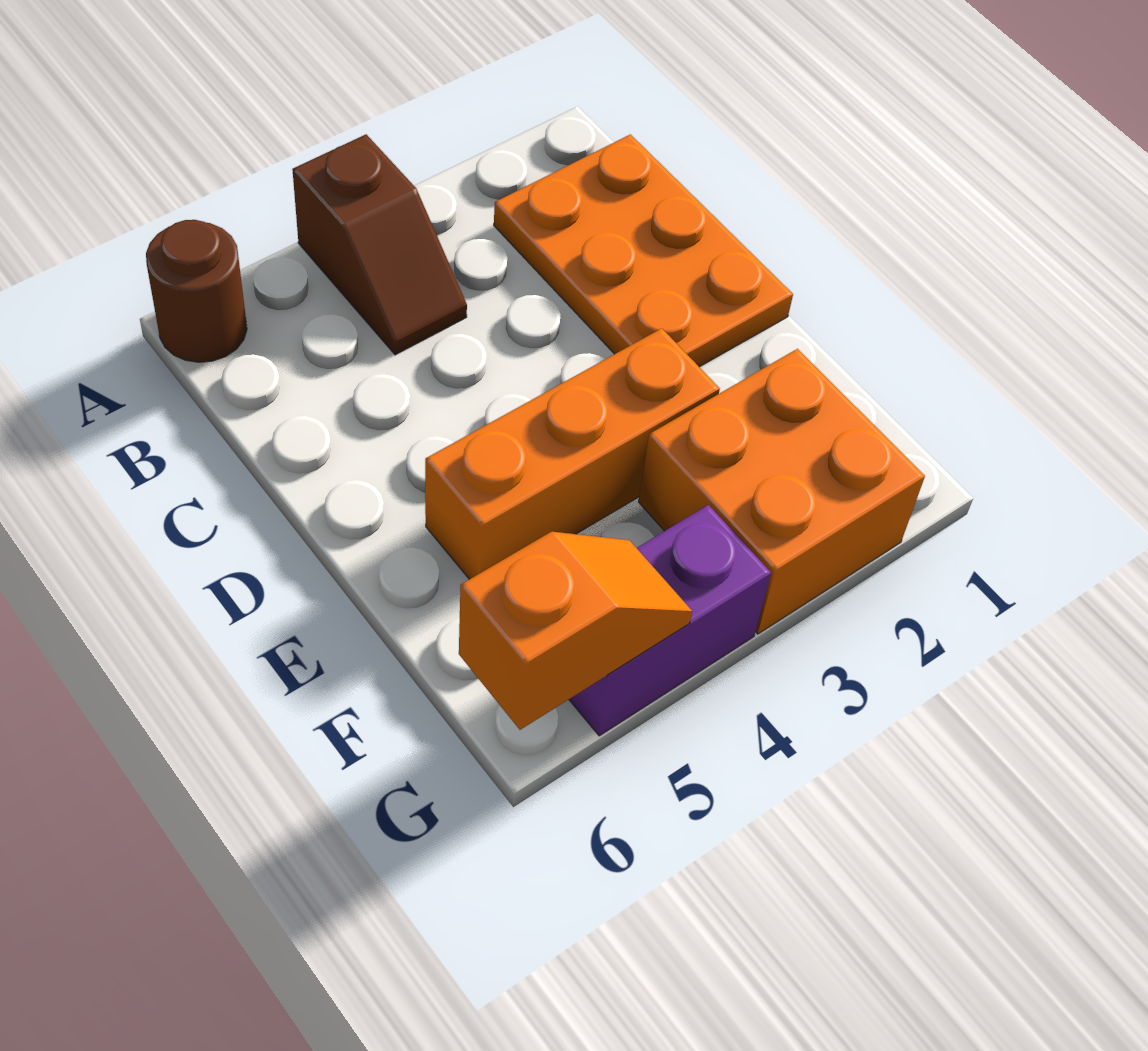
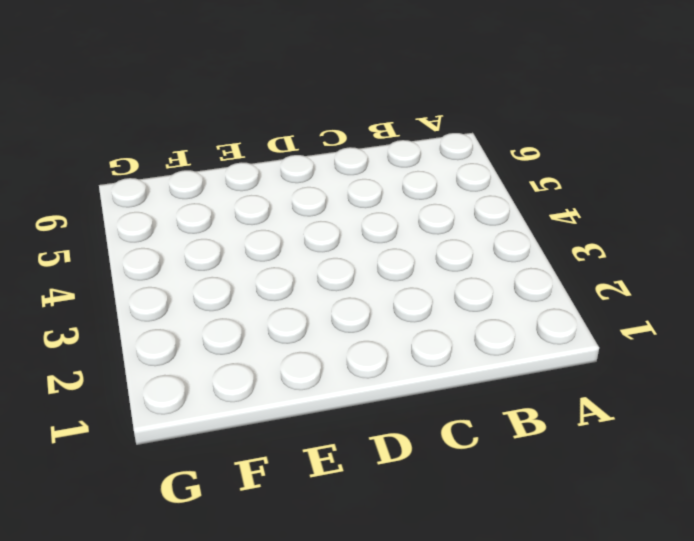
none -> brown 1x2 slope [292,134,467,355]
none -> brown 1x1 round brick [146,220,247,362]

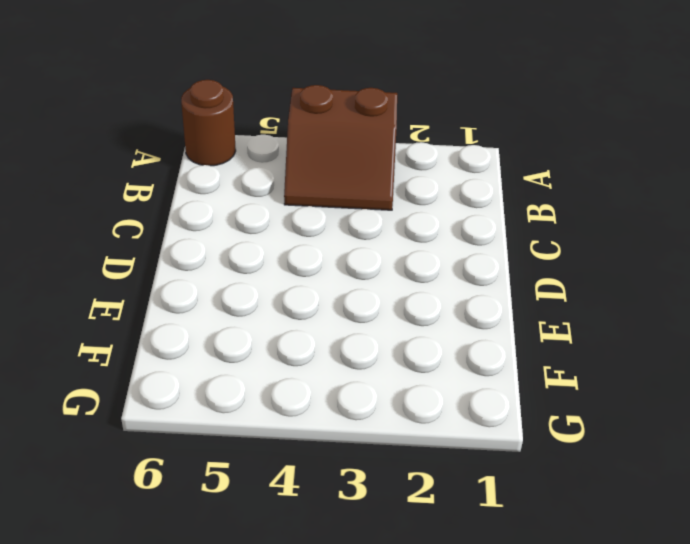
brown 2x2 slope [284,85,397,210] -> brown 1x2 slope [292,134,467,355]
none -> orange 2x3 plate [494,134,793,367]
none -> orange 1x3 brick [425,328,720,579]

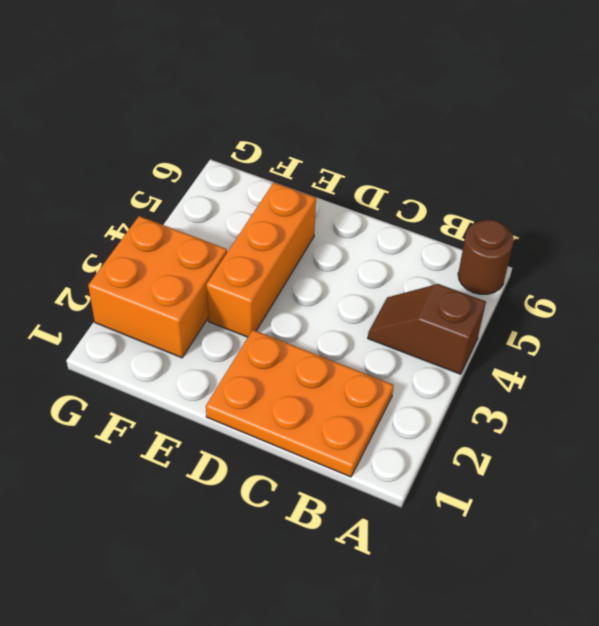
none -> purple 1x2 brick [569,505,771,736]
none -> orange 1x2 slope [459,532,692,730]

